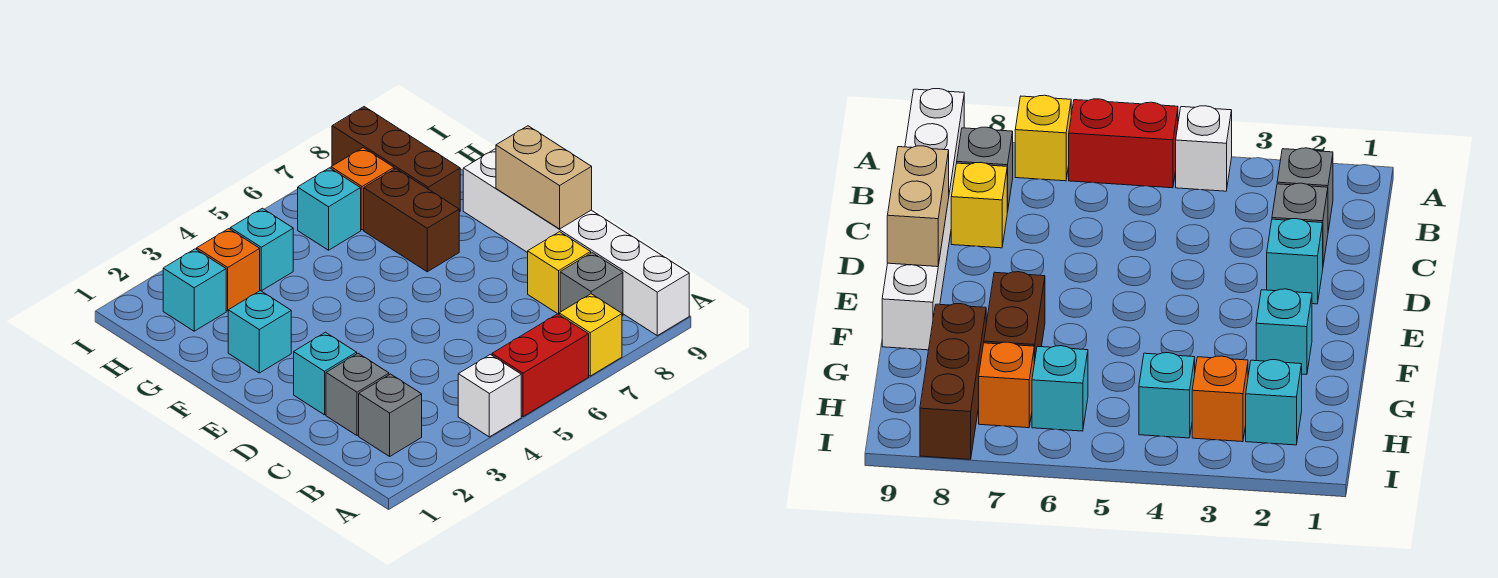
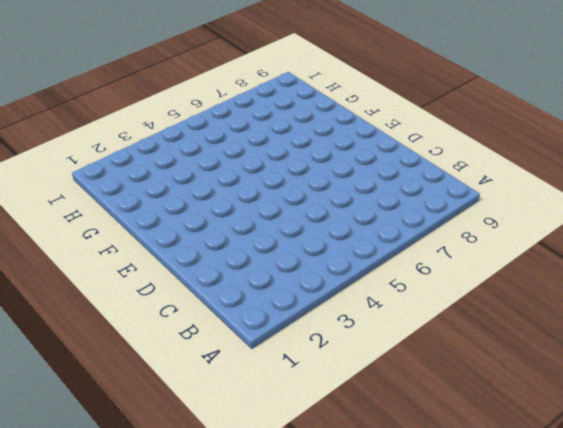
none -> white 1x1 brick [458,355,521,437]
none -> red 1x2 brick [492,314,589,417]
none -> yellow 1x1 brick [559,294,622,376]

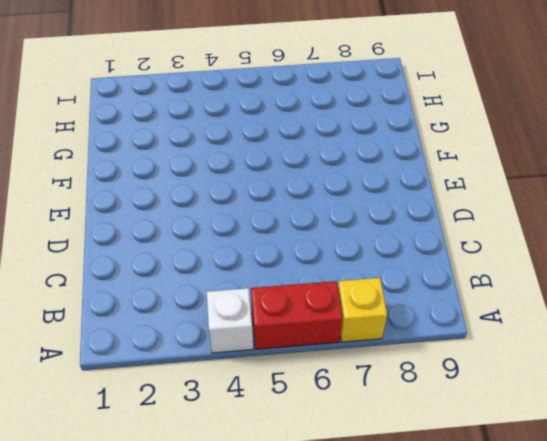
none -> white 1x6 brick [463,149,689,336]
none -> grey 1x1 brick [359,374,422,456]
none -> grey 1x1 brick [560,253,623,316]

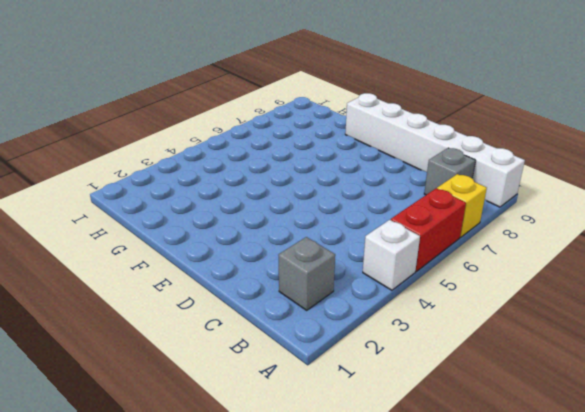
none -> grey 1x1 brick [326,353,389,436]
none -> yellow 1x1 brick [528,232,591,314]
none -> cyan 1x1 brick [294,332,357,415]

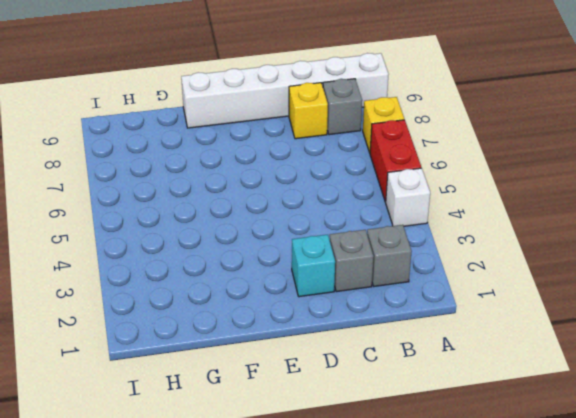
none -> cyan 1x1 brick [228,291,291,373]
none -> brown 1x2 brick [364,168,459,272]
none -> brown 1x3 brick [332,107,460,212]

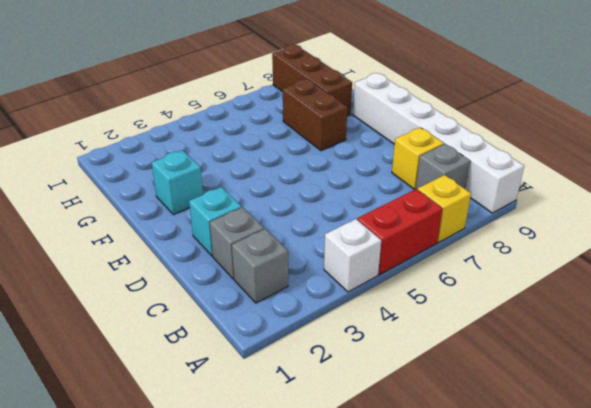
none -> cyan 1x1 brick [163,249,226,331]
none -> orange 1x1 brick [197,229,260,311]
none -> cyan 1x1 brick [230,208,293,291]

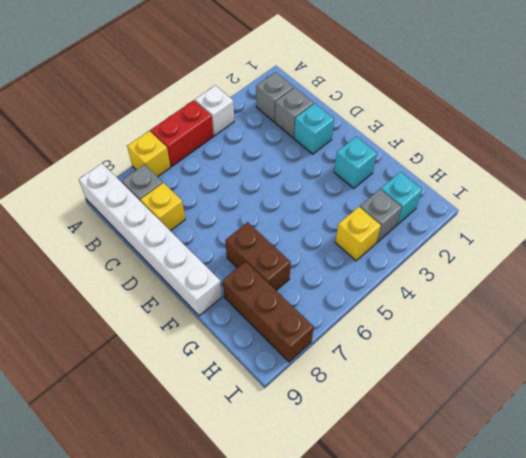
grey 1x1 brick [360,189,402,242] -> orange 1x1 brick [197,229,260,311]
yellow 1x1 brick [335,207,381,261] -> cyan 1x1 brick [230,208,293,291]
none -> cyan 1x1 brick [298,168,361,250]
none -> orange 1x1 brick [331,148,394,230]
none -> tan 1x2 brick [496,126,592,229]

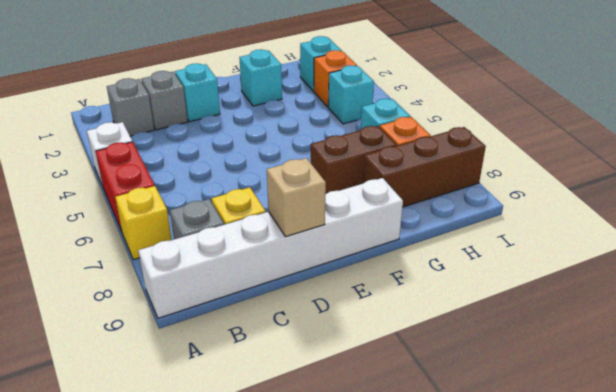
tan 1x1 brick [267,158,326,237] -> tan 1x2 brick [496,126,592,229]

